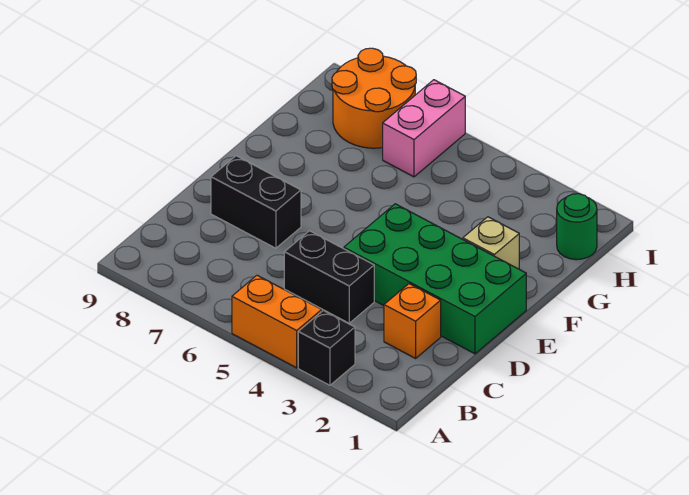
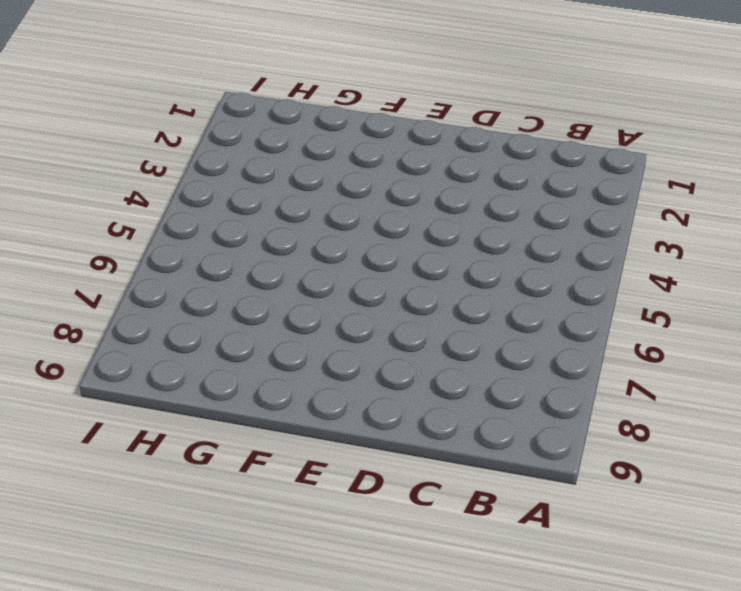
none -> black 1x1 brick [298,310,355,385]
none -> orange 1x2 brick [232,275,322,368]

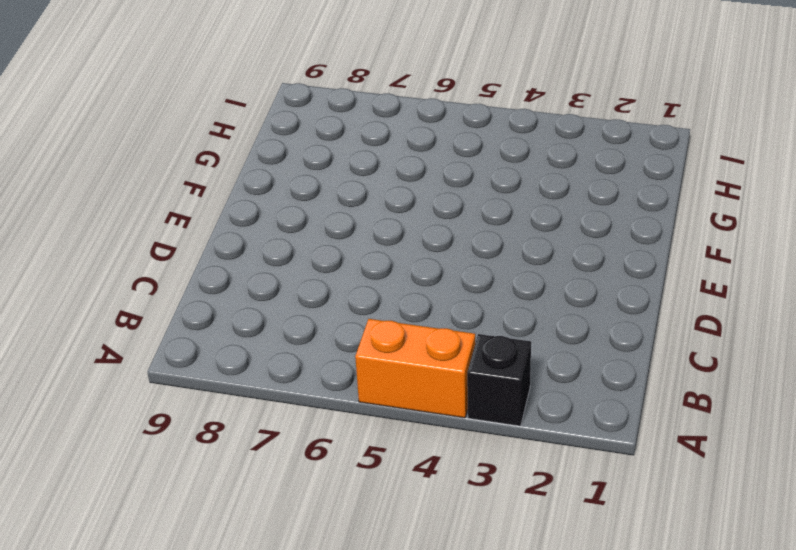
none -> orange 1x1 brick [384,284,441,358]
none -> black 1x2 brick [284,231,374,323]

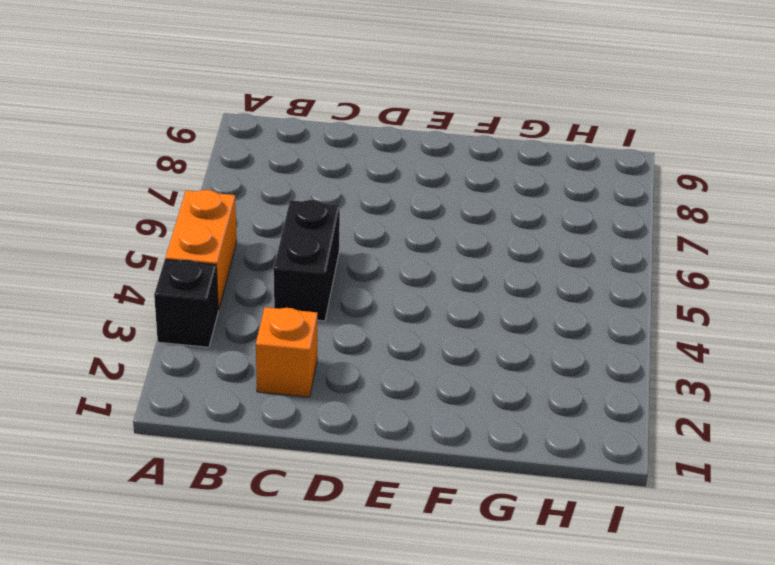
none -> green 2x4 brick [344,204,526,354]
none -> black 1x2 brick [211,156,301,248]

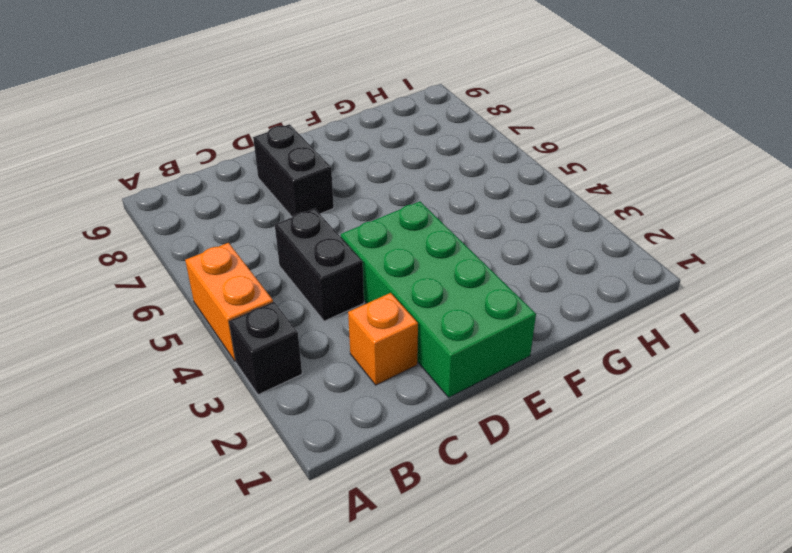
none -> tan 1x1 brick [463,217,519,269]
none -> green 1x1 round brick [557,194,597,260]

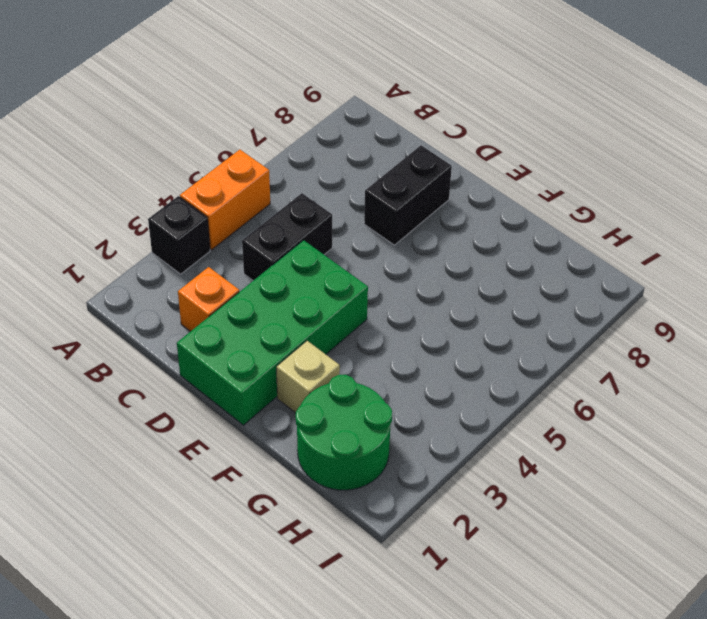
green 2x2 round brick [296,375,392,490] -> green 1x1 round brick [557,194,597,260]
none -> pink 1x2 brick [383,80,465,177]
none -> orange 2x2 round brick [332,48,416,148]

